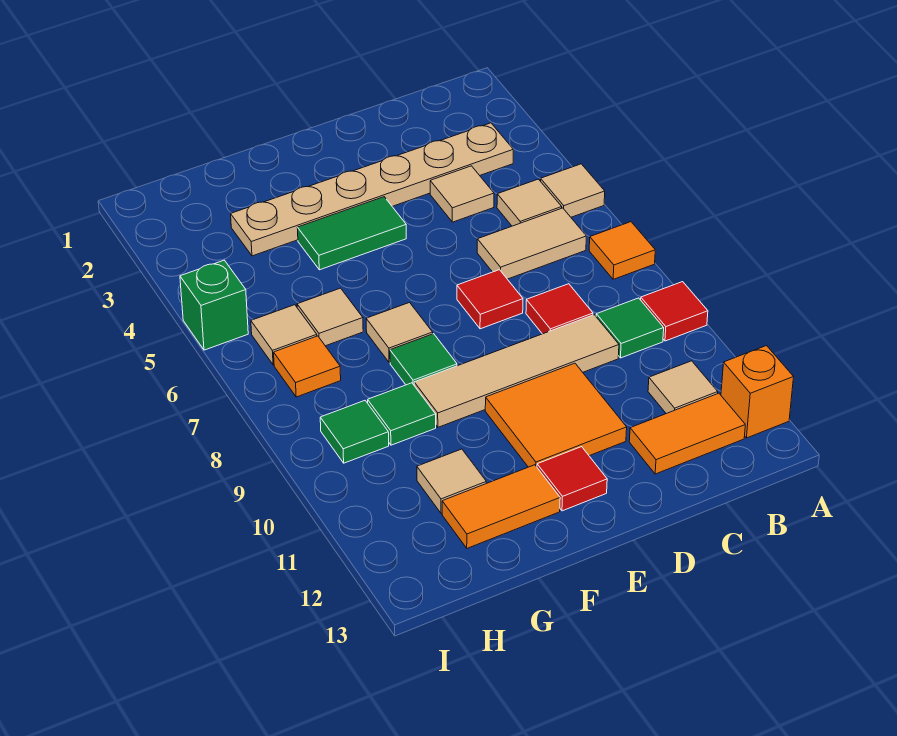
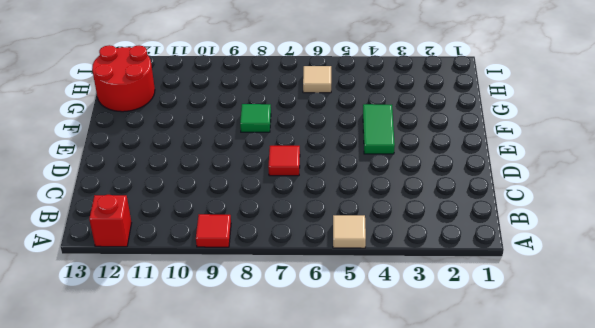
red 1x1 brick [89,195,131,247] -> orange 1x1 brick [721,346,794,438]
red 2x2 round brick [92,45,155,112] -> orange 1x2 tile [442,465,560,548]
none -> orange 1x1 tile [589,222,655,279]
none -> tan 1x6 plate [231,123,513,256]
none -> tan 1x1 tile [497,179,562,226]

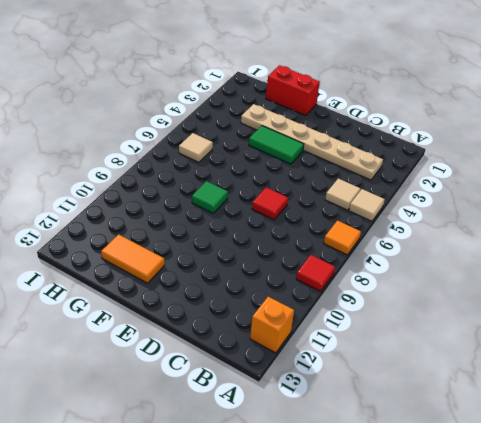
red 1x2 brick [266,65,320,115] -> none
none -> tan 1x2 tile [477,208,586,279]
none -> green 1x1 tile [596,298,664,358]
none -> tan 1x1 tile [648,361,718,414]

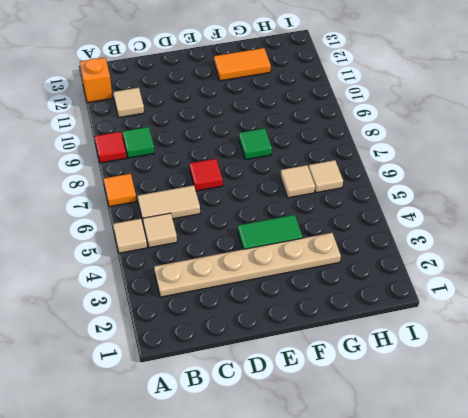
none -> orange 1x2 tile [629,393,745,474]
none -> tan 1x1 tile [430,166,494,222]
none -> red 1x1 tile [526,284,593,334]

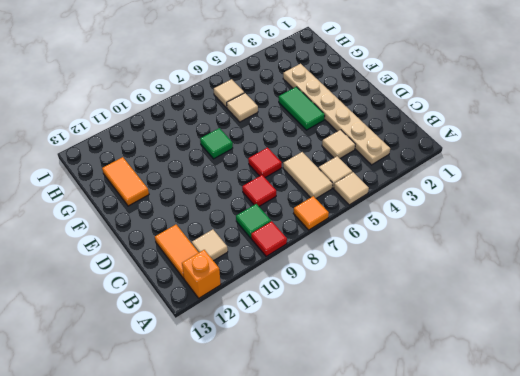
none -> tan 1x4 tile [414,315,619,427]
none -> orange 2x2 tile [485,363,627,467]
none -> red 1x1 tile [537,447,607,511]

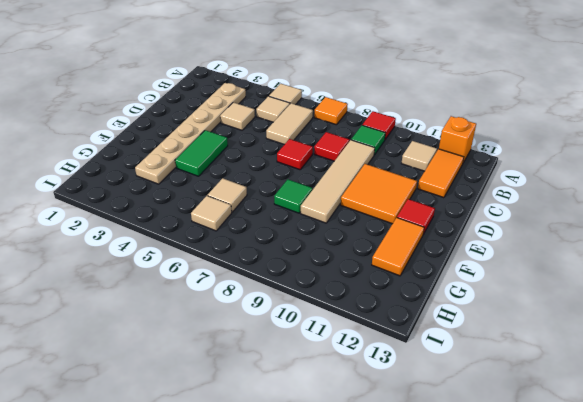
none -> tan 1x1 tile [366,303,433,363]
none -> green 1x1 tile [368,383,436,445]
none -> tan 1x1 tile [417,449,486,513]

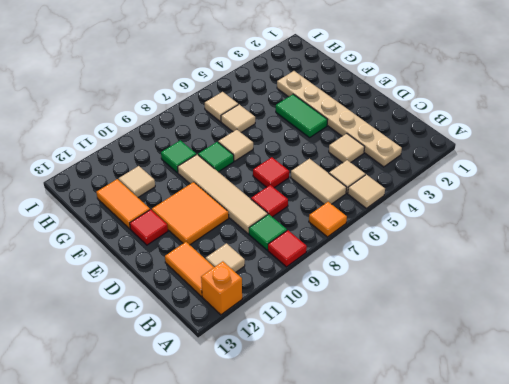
none -> orange 1x1 tile [274,336,341,397]
none -> green 1x1 tile [320,401,389,463]
none -> green 1x1 brick [180,260,248,350]

